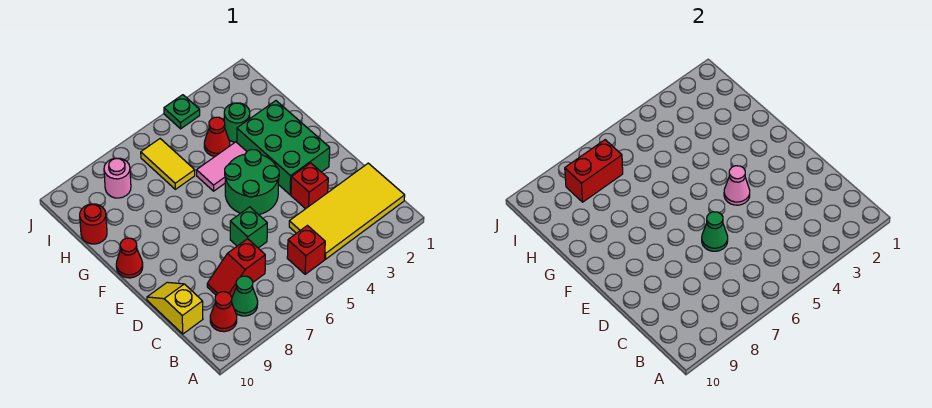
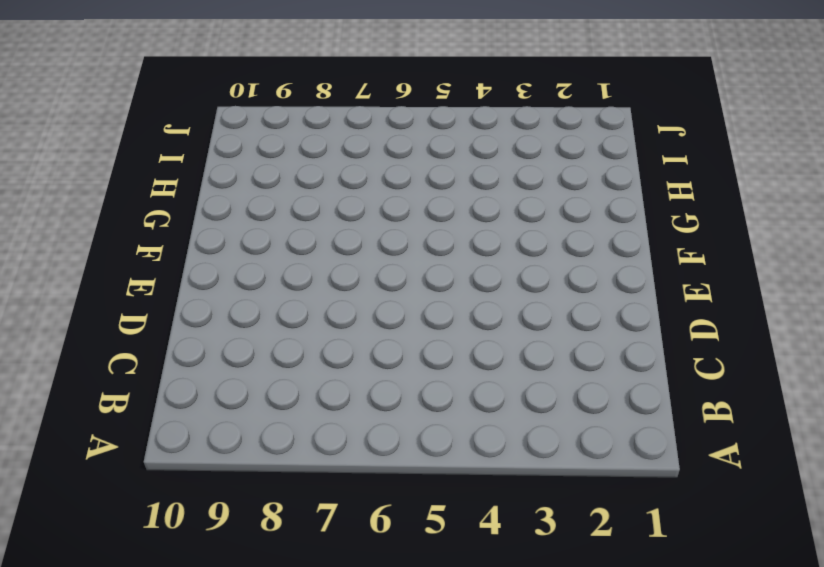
none -> yellow 2x4 tile [289,163,405,259]
none -> red 1x1 brick [287,226,325,274]
none -> green 1x1 cone [232,276,258,316]

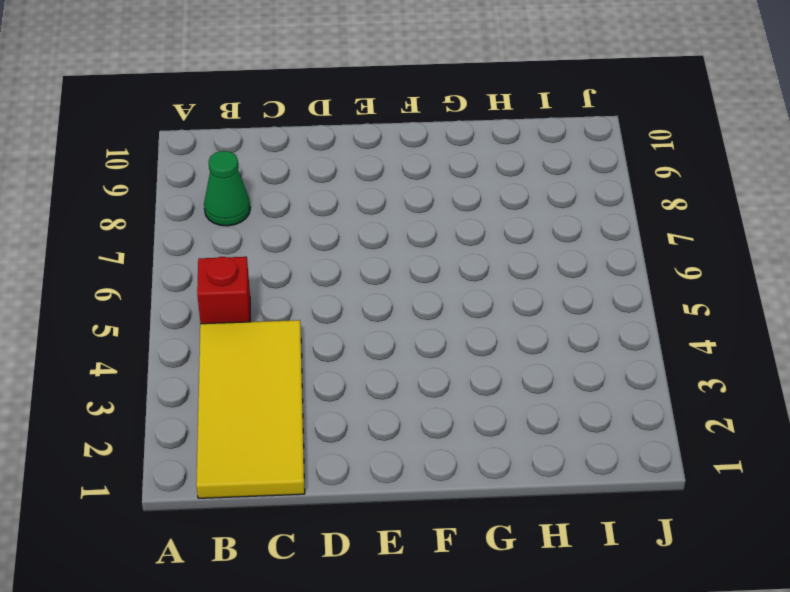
none -> red 1x1 cone [210,292,237,332]
none -> red 1x2 slope [207,239,265,297]
none -> yellow 1x2 slope [147,282,203,334]

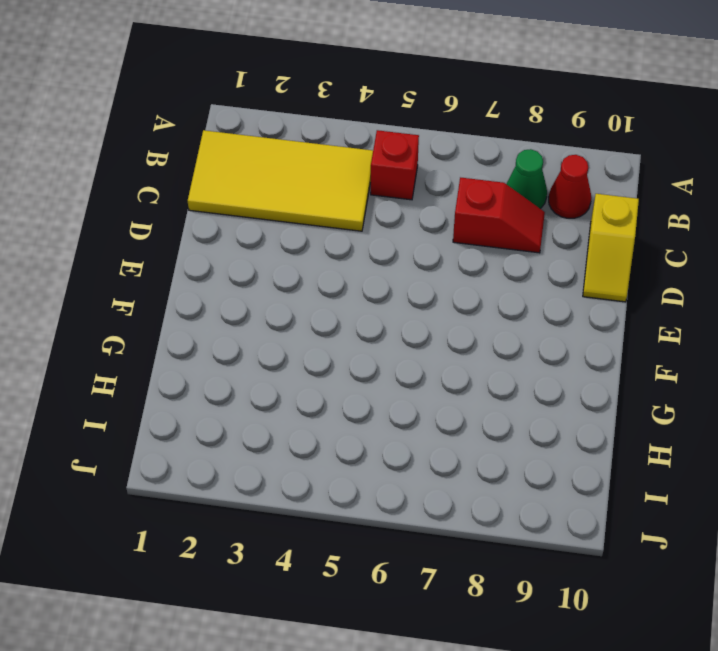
none -> red 1x1 brick [291,163,328,209]
none -> green 1x1 brick [230,207,267,248]
none -> green 2x3 brick [237,101,330,195]

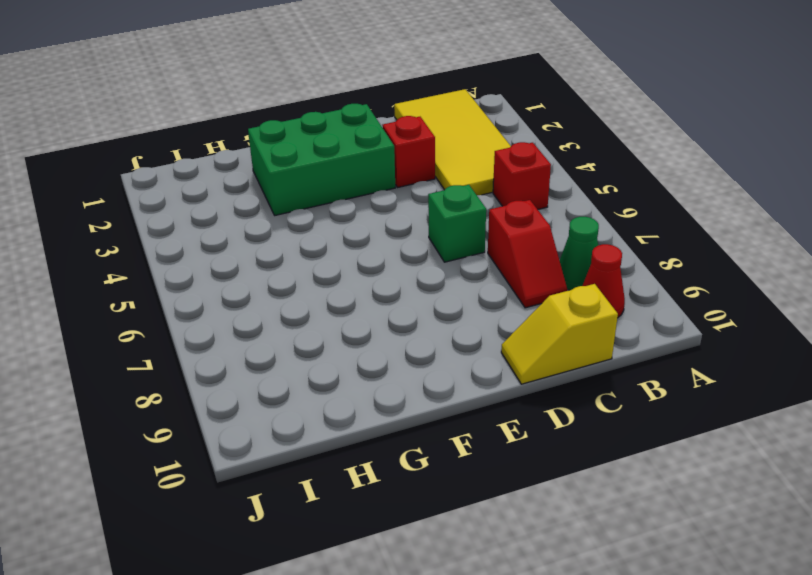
none -> green 2x2 round brick [225,149,279,215]
none -> red 1x1 cone [116,238,143,278]
none -> pink 1x2 tile [197,142,247,191]

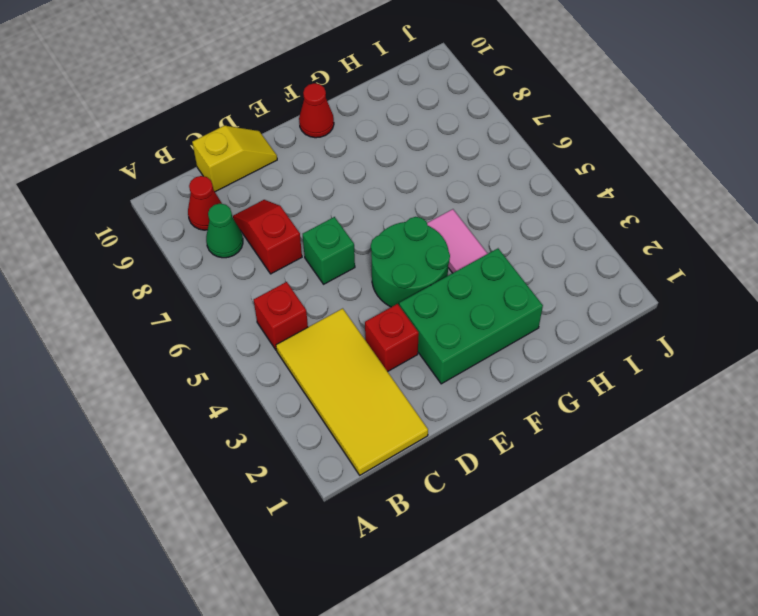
none -> green 1x1 round brick [224,103,250,142]
none -> red 1x1 cone [204,117,230,156]
none -> yellow 1x2 tile [141,139,195,189]

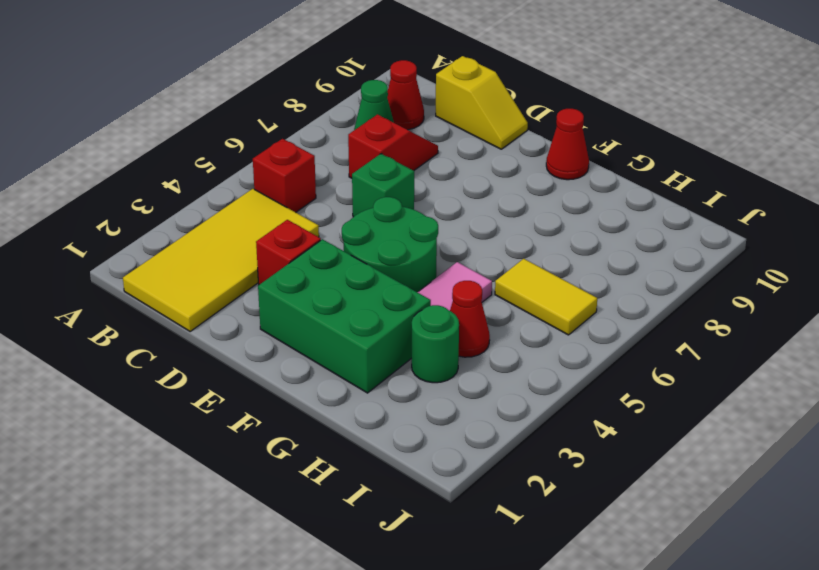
none -> red 1x1 round brick [80,204,107,244]
none -> pink 1x1 round brick [104,158,131,198]
none -> green 1x1 plate [164,95,200,129]

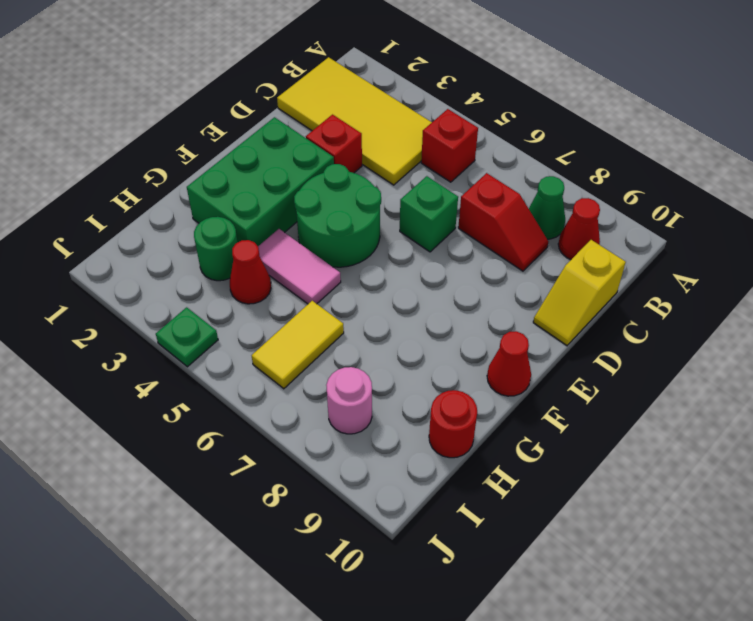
none -> green 1x1 cone [702,212,728,251]
none -> pink 1x1 cone [724,166,750,205]
none -> red 1x2 brick [565,140,623,202]

